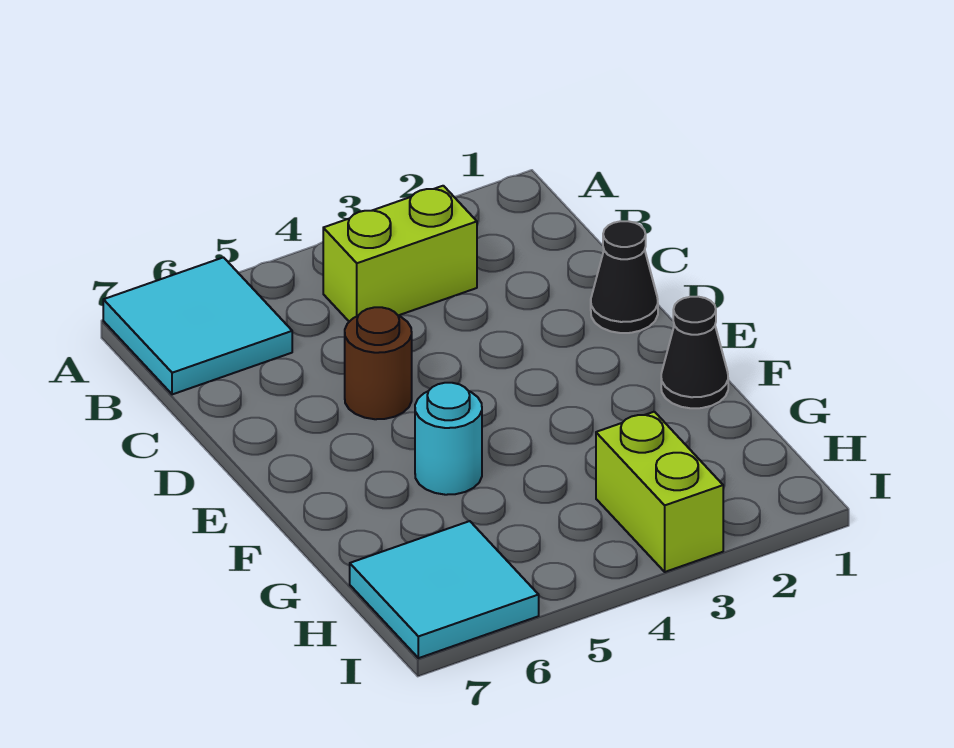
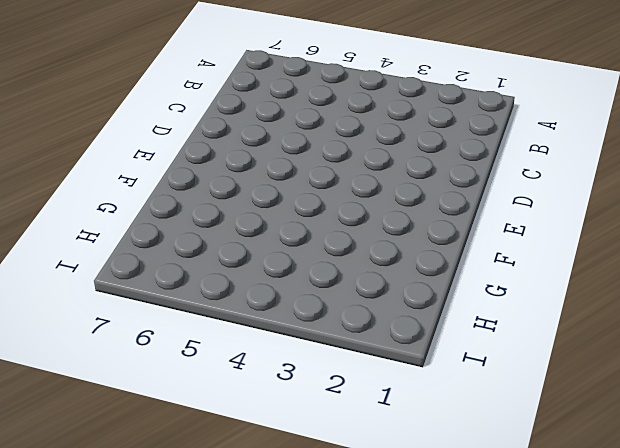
none -> cyan 2x2 tile [103,257,292,394]
none -> lime 1x2 brick [323,186,477,322]

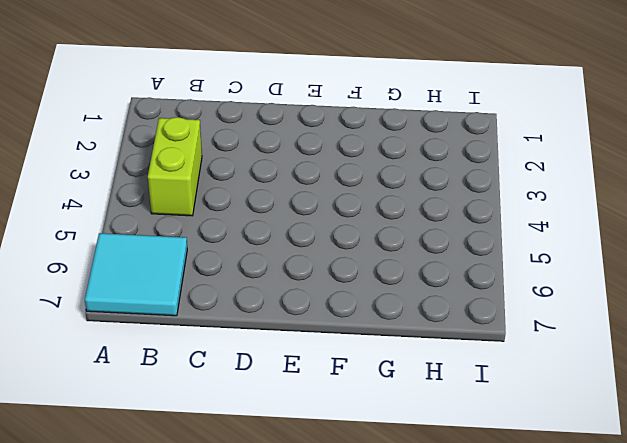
none -> black 1x1 cone [591,221,658,333]
none -> brown 1x1 round brick [345,307,412,419]

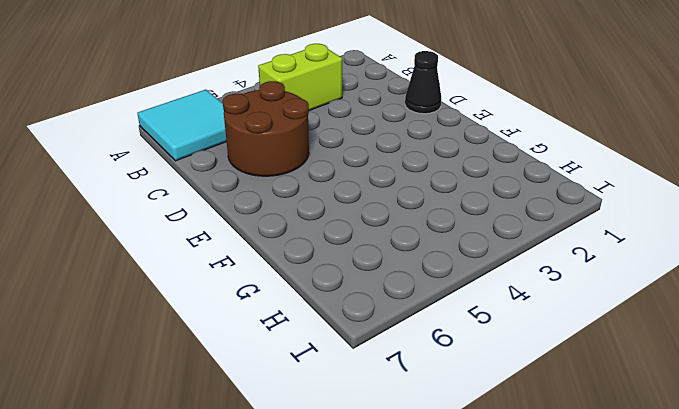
brown 2x2 round brick [223,81,309,176] -> brown 1x1 round brick [345,307,412,419]
none -> black 1x1 cone [661,297,728,408]
none -> cyan 1x1 round brick [415,383,482,495]

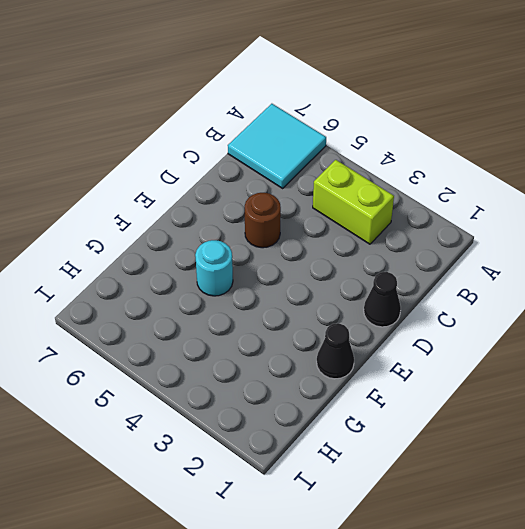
none -> lime 1x2 brick [596,412,723,572]
none -> cyan 2x2 tile [350,521,539,658]

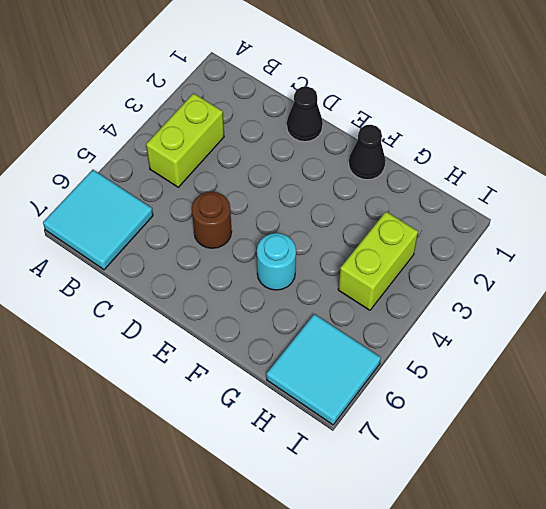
lime 1x2 brick [338,212,418,310] -> lime 1x2 brick turned to [596,412,723,572]

